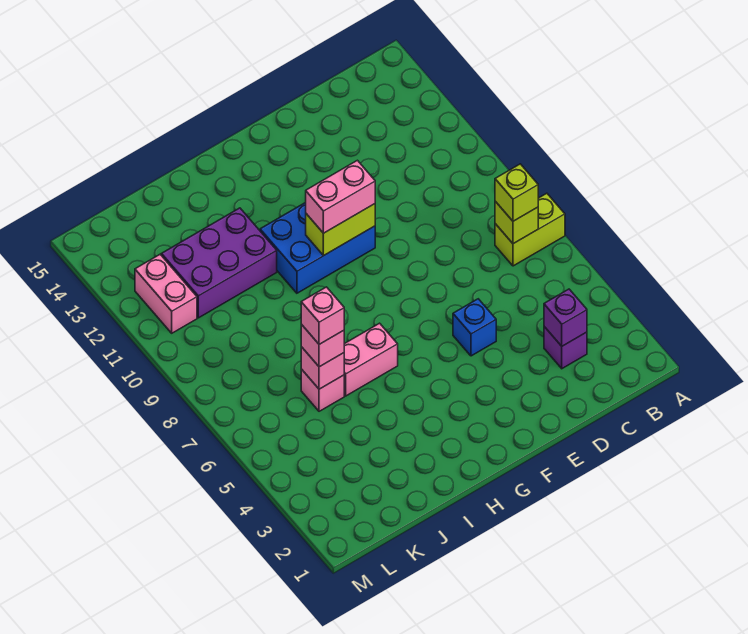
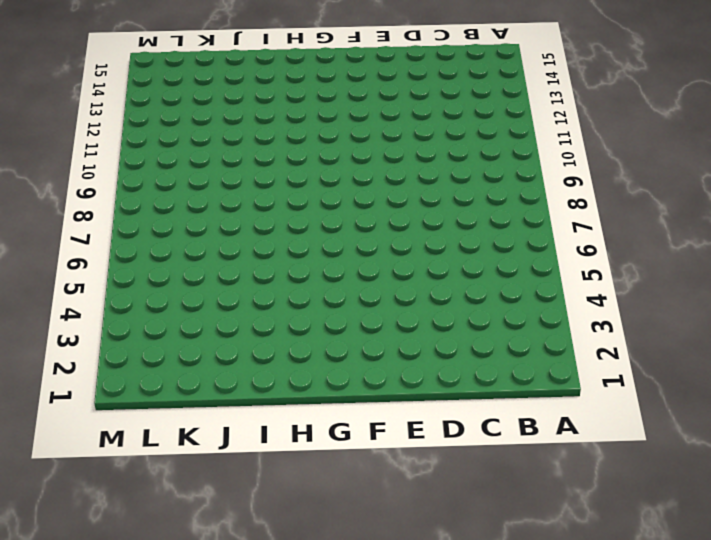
none -> lime 1x2 brick [495,193,565,266]
none -> purple 1x1 brick [544,327,587,369]
none -> blue 1x1 brick [453,299,496,356]

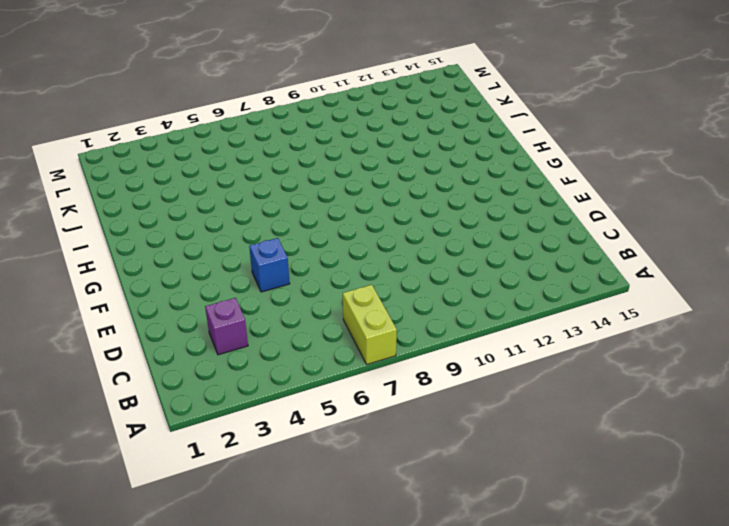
none -> blue 2x3 brick [260,202,375,293]
none -> pink 1x2 brick [344,323,398,396]
none -> purple 2x3 brick [161,208,277,318]

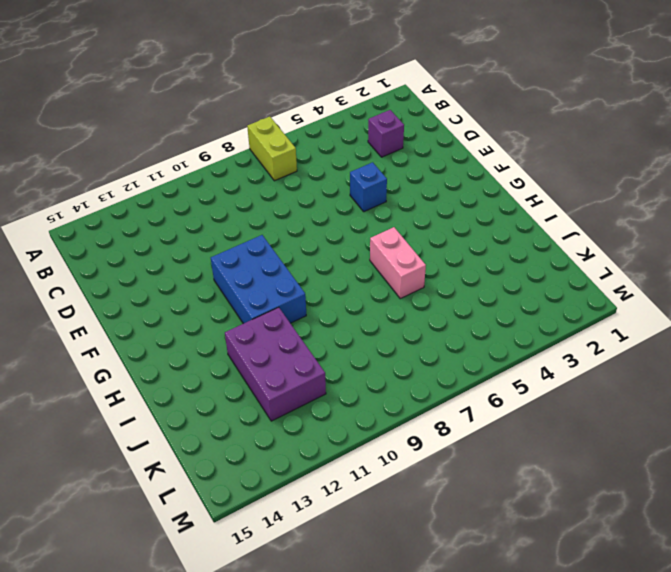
none -> pink 1x1 brick [301,369,344,411]
none -> pink 1x2 brick [135,255,197,333]
none -> lime 1x1 brick [495,201,538,244]

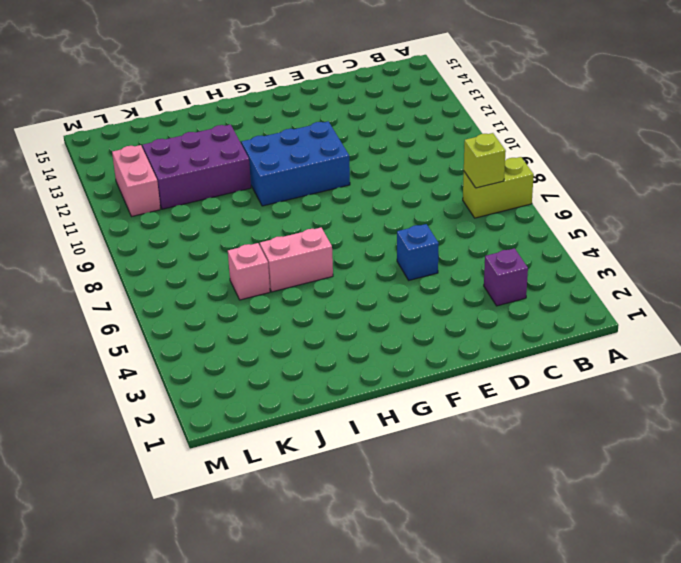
none -> purple 1x1 brick [544,289,587,346]
none -> lime 1x2 brick [306,204,375,256]
none -> pink 1x1 brick [301,347,344,389]

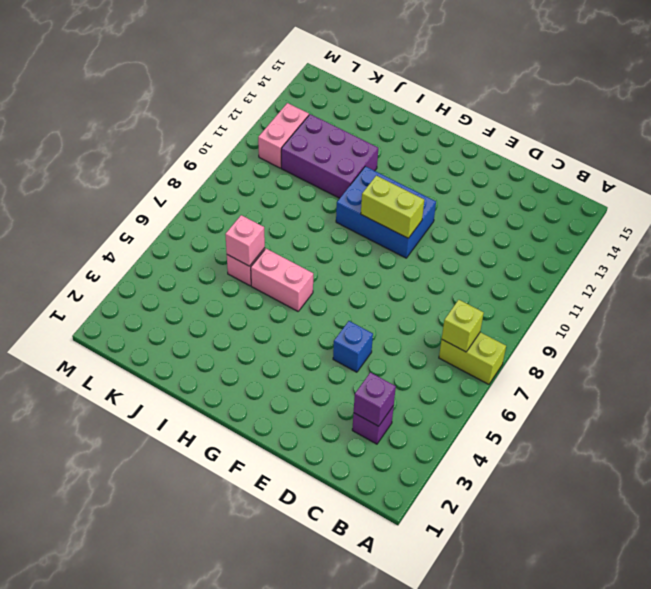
none -> lime 1x1 brick [495,164,538,221]
none -> pink 1x2 brick [306,160,375,233]
none -> pink 1x1 brick [301,324,344,367]

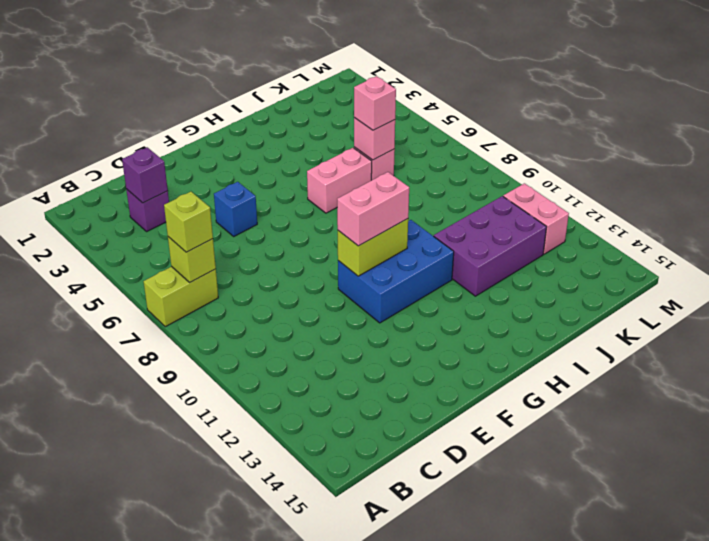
none -> pink 1x1 brick [301,287,344,344]

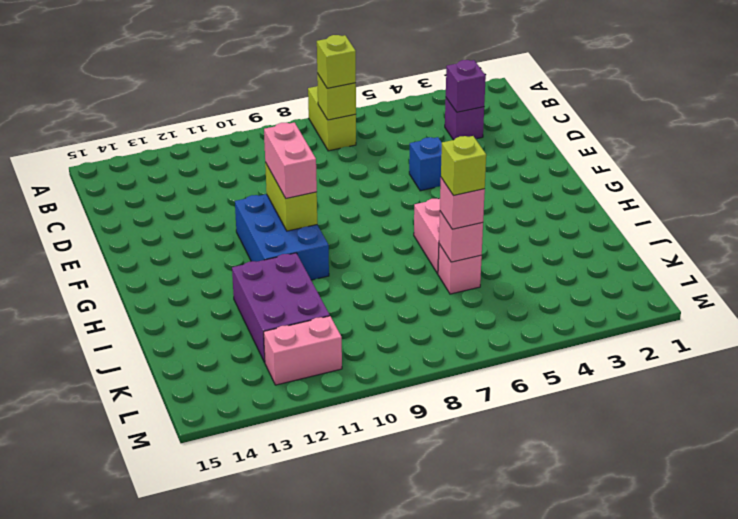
lime 1x1 brick [441,136,486,196] -> pink 1x1 brick [301,287,344,344]

